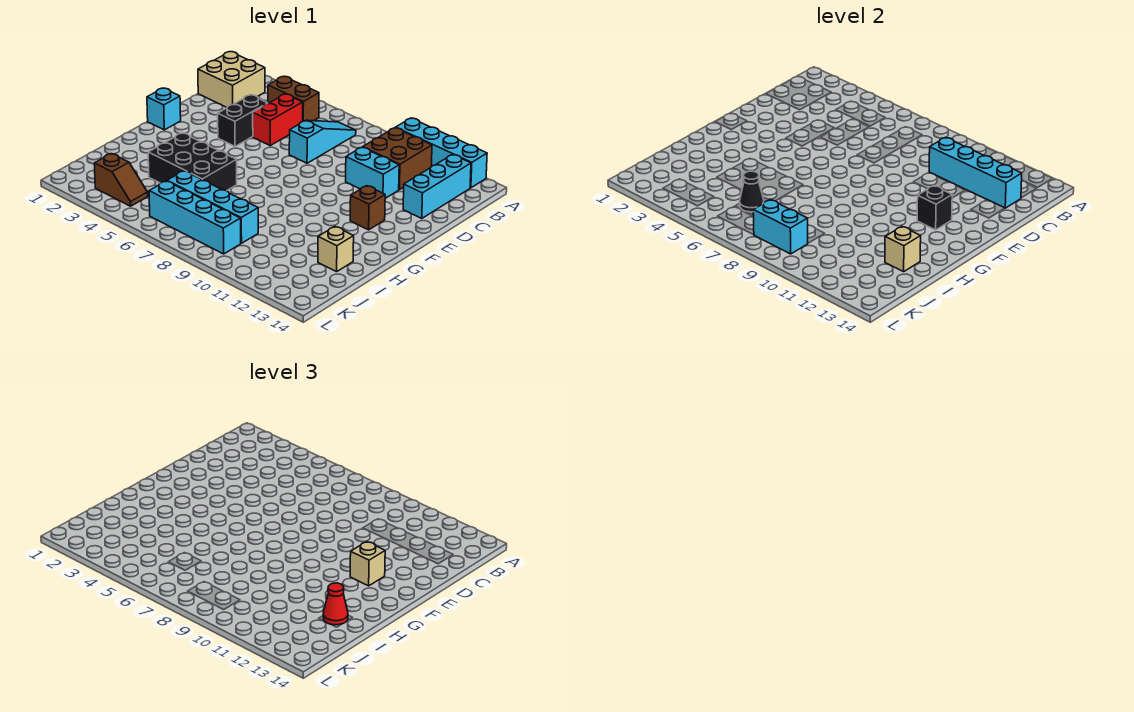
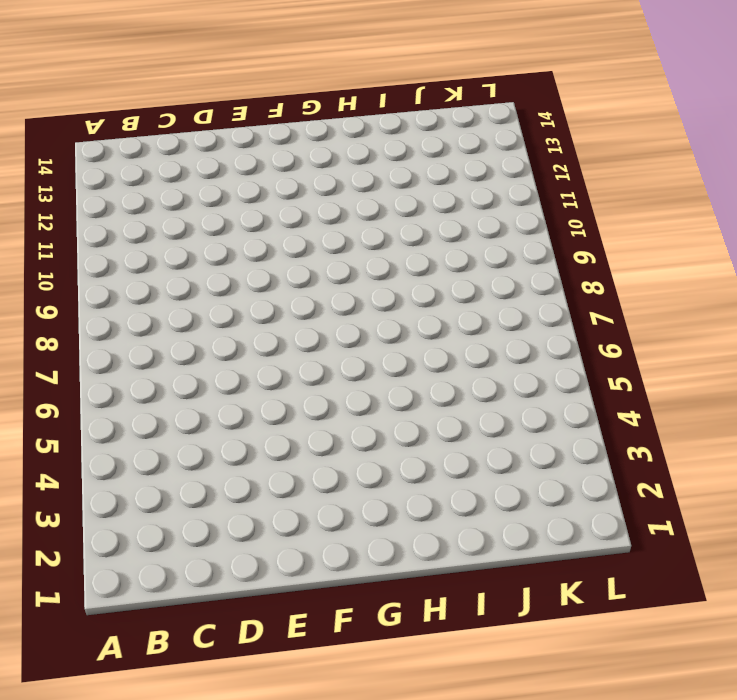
none -> cyan 1x4 brick [395,118,487,188]
none -> tan 2x2 brick [198,52,265,107]
none -> brown 1x2 brick [268,76,319,121]

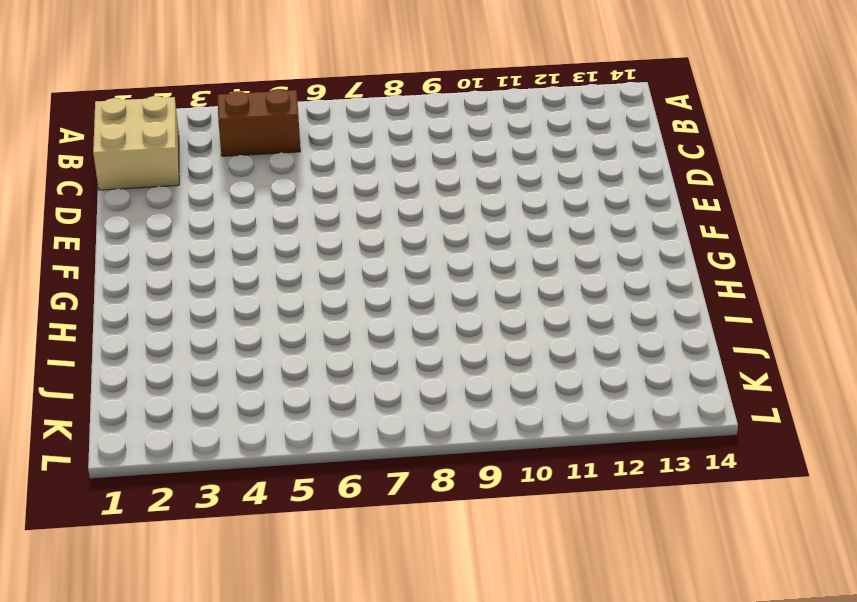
none -> cyan 1x4 brick [395,118,487,188]
none -> cyan 1x3 slope [289,120,356,163]
none -> brown 2x2 brick [363,128,432,190]

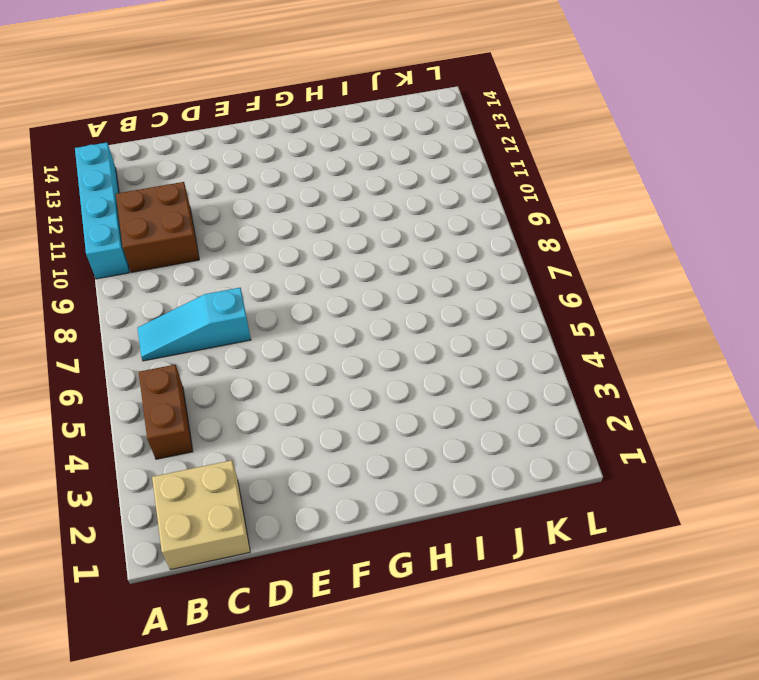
none -> cyan 1x3 brick [403,155,471,219]
none -> red 1x2 brick [253,94,303,145]
none -> black 1x2 brick [218,95,268,146]

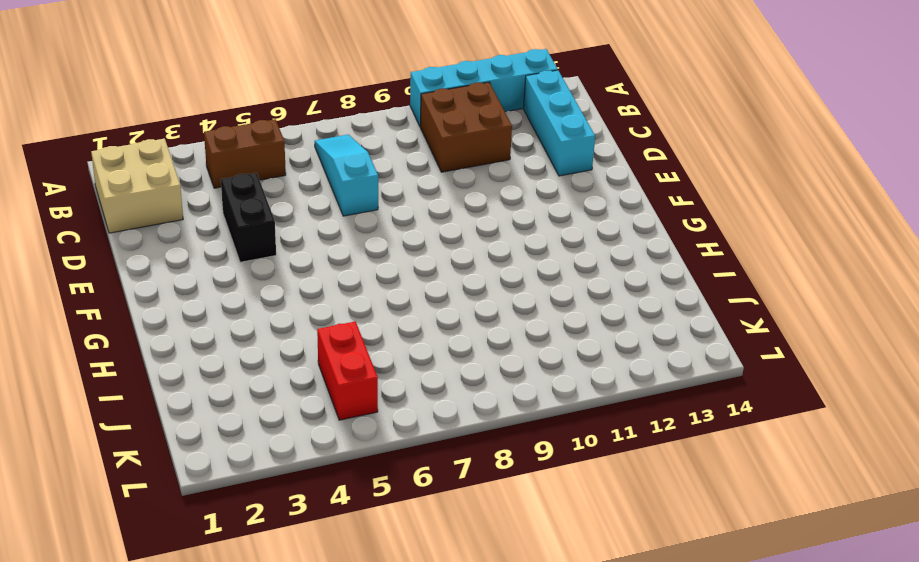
red 1x2 brick [317,321,378,420] -> red 1x2 brick moved to [253,94,303,145]
none -> cyan 1x2 brick [346,147,399,198]
none -> cyan 1x1 brick [147,88,181,130]
none -> brown 1x1 brick [350,186,385,230]

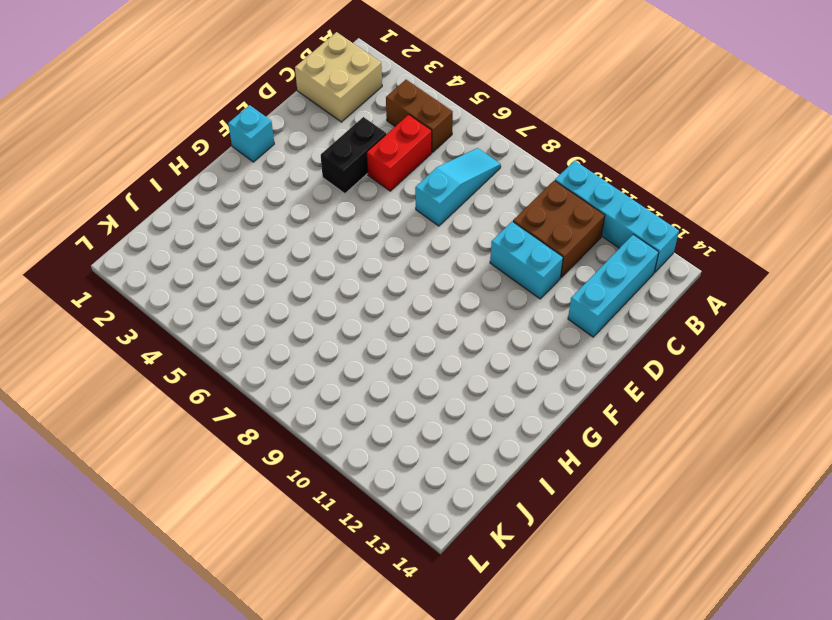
none -> brown 1x1 brick [350,186,385,230]
none -> black 2x3 brick [148,133,237,191]
none -> tan 1x1 brick [318,226,354,272]

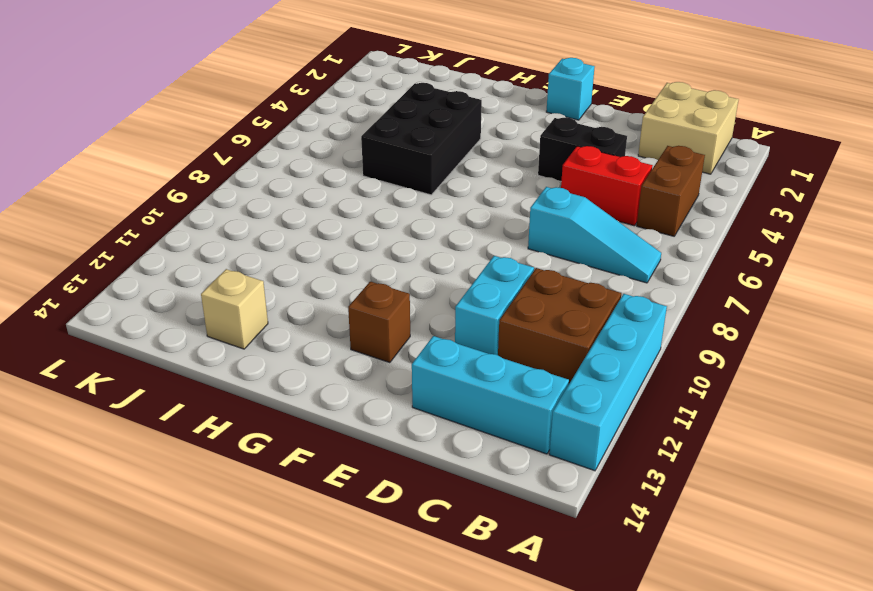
none -> cyan 1x4 brick [167,171,258,243]
none -> brown 1x2 slope [94,154,148,206]
none -> cyan 1x4 brick [149,181,241,254]

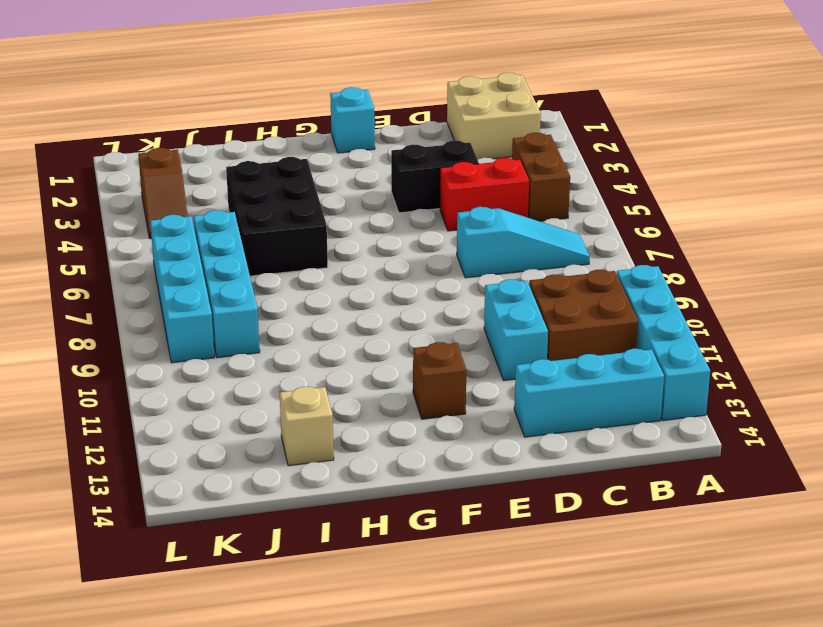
none -> cyan 1x4 brick [929,137,1022,208]
none -> black 1x1 brick [917,186,952,230]
none -> tan 1x1 brick [885,226,921,272]

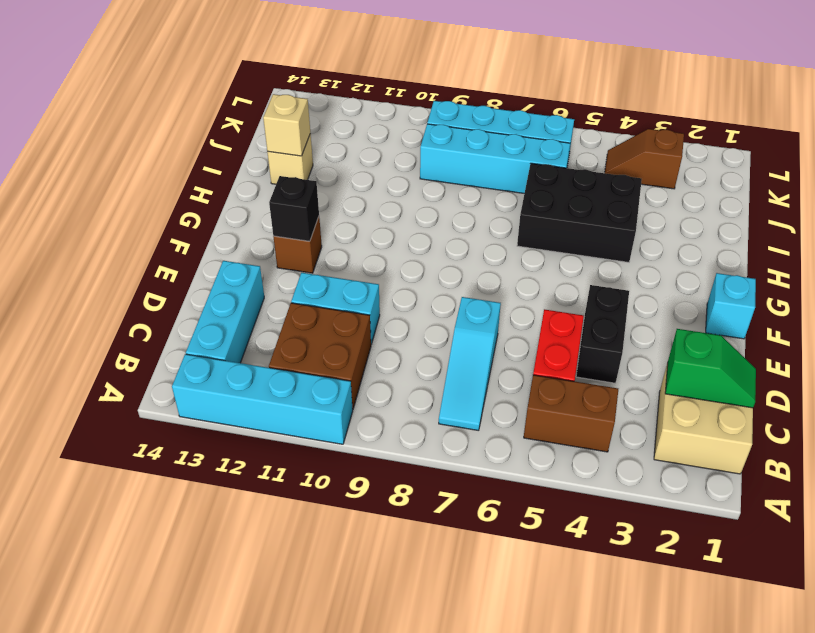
green 1x2 slope [665,329,756,408] -> none
none -> cyan 1x4 brick [929,137,1022,208]
none -> black 1x1 cone [740,171,764,212]
none -> cyan 1x2 brick [753,200,808,254]

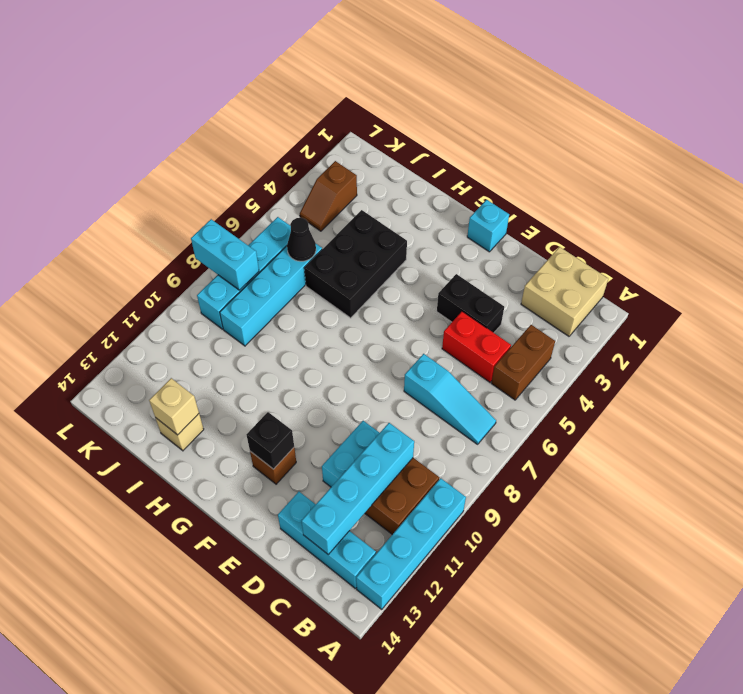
cyan 1x2 brick [191,219,259,290] -> cyan 1x2 brick turned to [753,200,808,254]
none -> tan 1x1 brick [350,542,385,586]
none -> red 1x1 cone [323,583,348,625]

